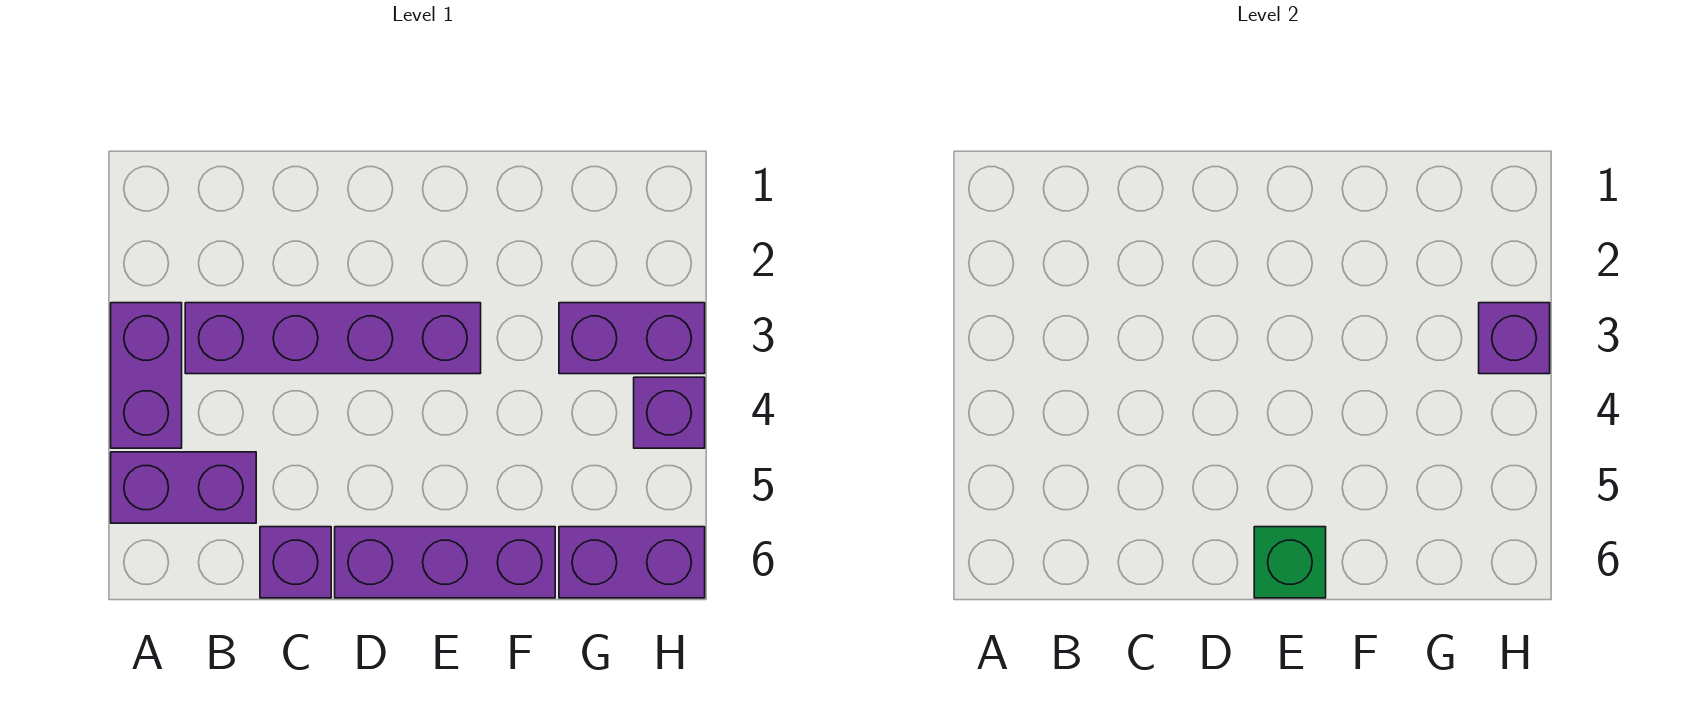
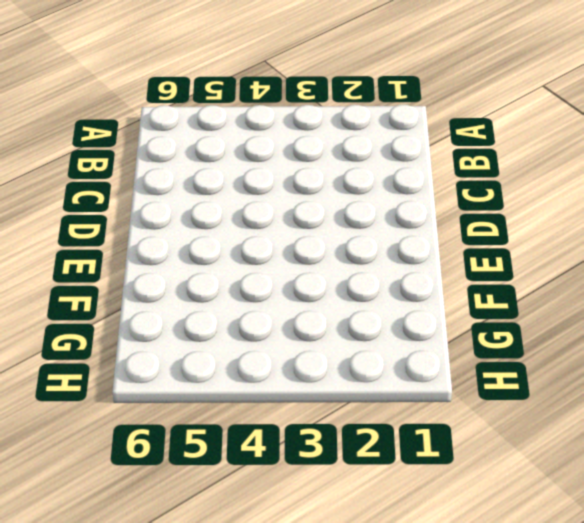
none -> purple 1x2 brick [111,303,182,448]
none -> purple 1x2 brick [111,452,256,523]

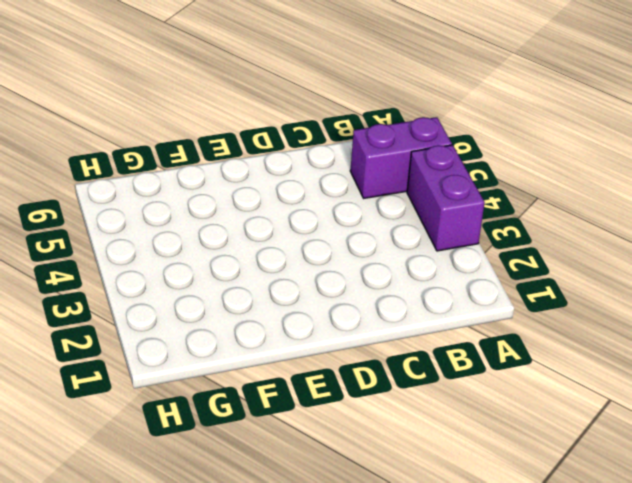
none -> purple 1x4 brick [185,303,481,374]
none -> purple 1x1 brick [260,527,331,598]

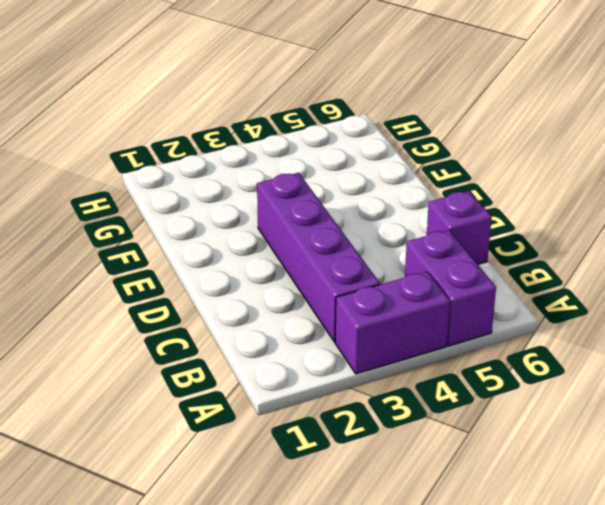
none -> purple 1x3 brick [335,527,555,598]
none -> purple 1x2 brick [559,303,705,374]

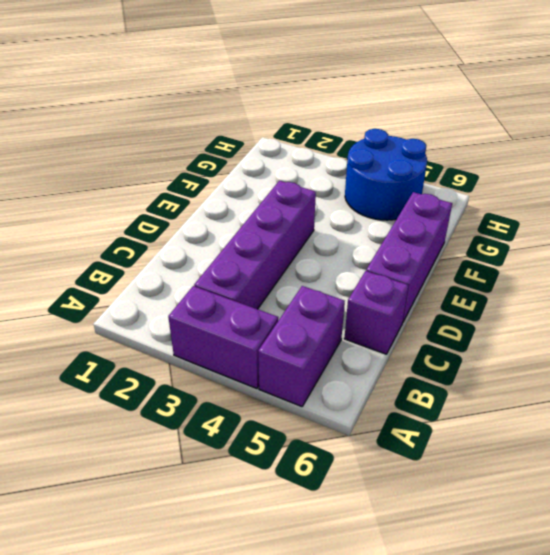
blue 2x2 round brick [345,129,427,220] -> purple 1x1 brick [634,377,705,448]
none -> purple 1x2 brick [559,303,705,374]
none -> purple 1x2 brick [559,527,705,598]

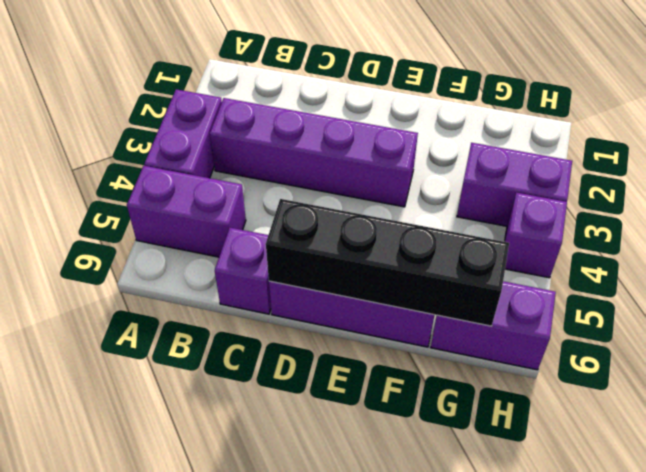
black 1x4 brick [266,199,509,326] -> green 1x1 brick [1254,527,1326,598]
none -> purple 1x1 brick [1479,303,1550,374]

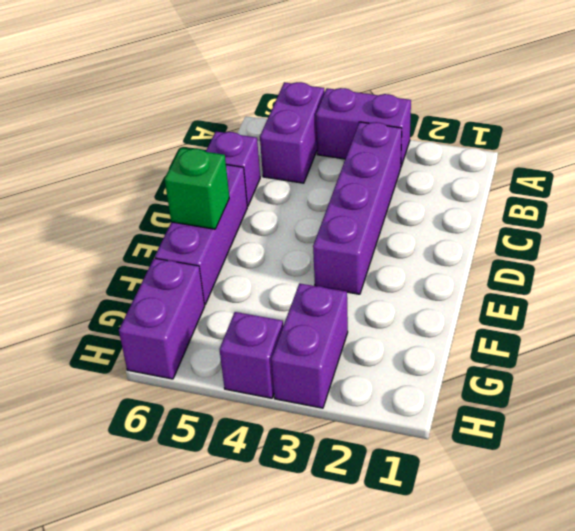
none -> purple 1x1 brick [1479,303,1550,374]

